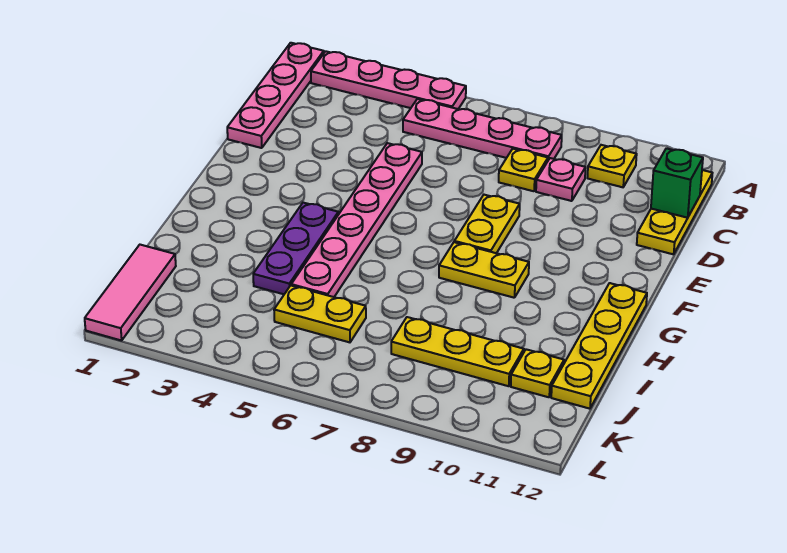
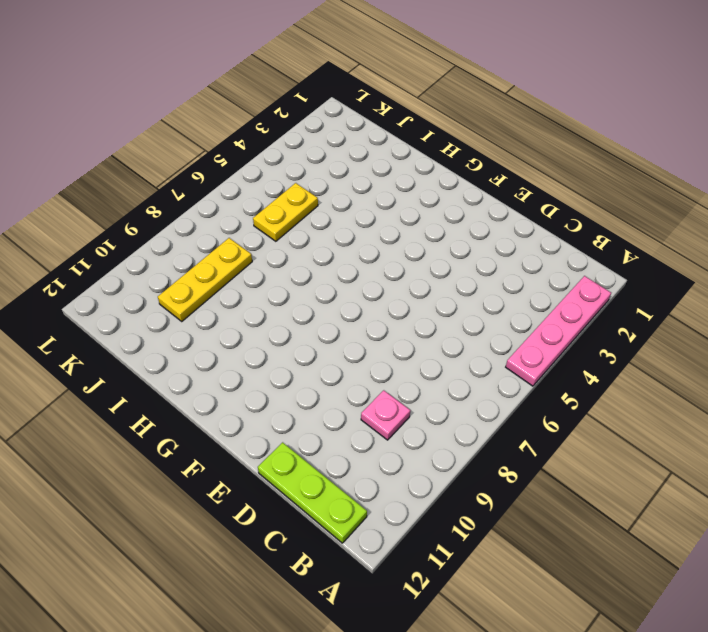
lime 1x3 plate [258,442,367,543] -> yellow 1x3 plate [637,170,712,254]
none -> pink 1x4 plate [227,43,324,148]
none -> pink 1x4 plate [403,99,562,160]
none -> yellow 1x1 plate [587,145,637,187]

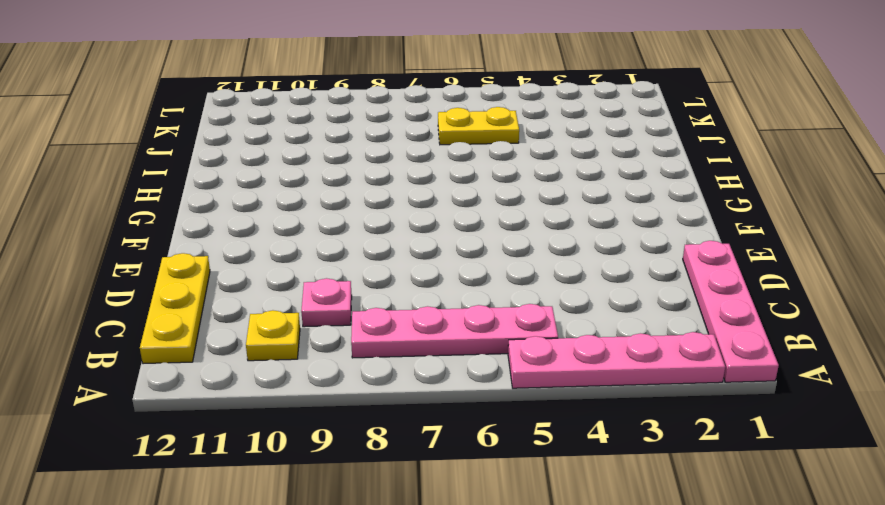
none -> yellow 1x1 plate [499,149,548,191]
none -> pink 1x6 plate [291,143,422,297]
none -> yellow 1x2 plate [454,195,520,253]

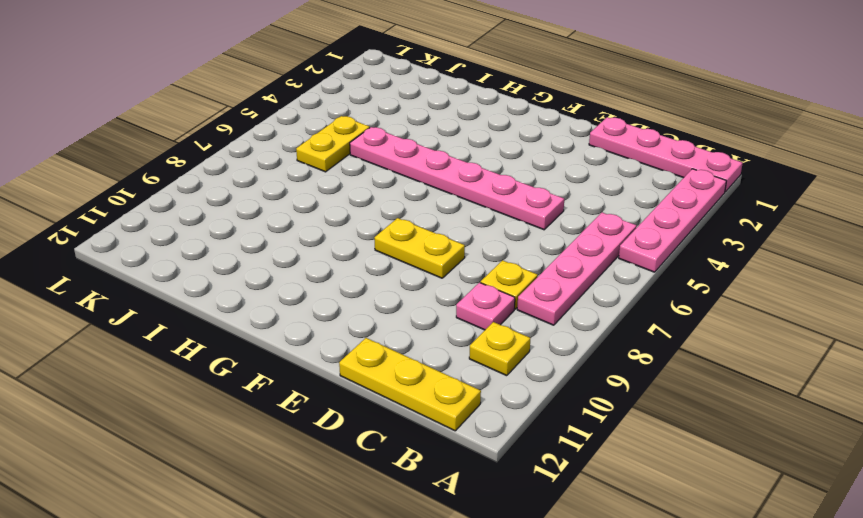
none -> purple 1x3 plate [253,203,338,294]
none -> yellow 1x2 plate [439,242,529,298]
none -> yellow 1x4 plate [551,283,647,409]

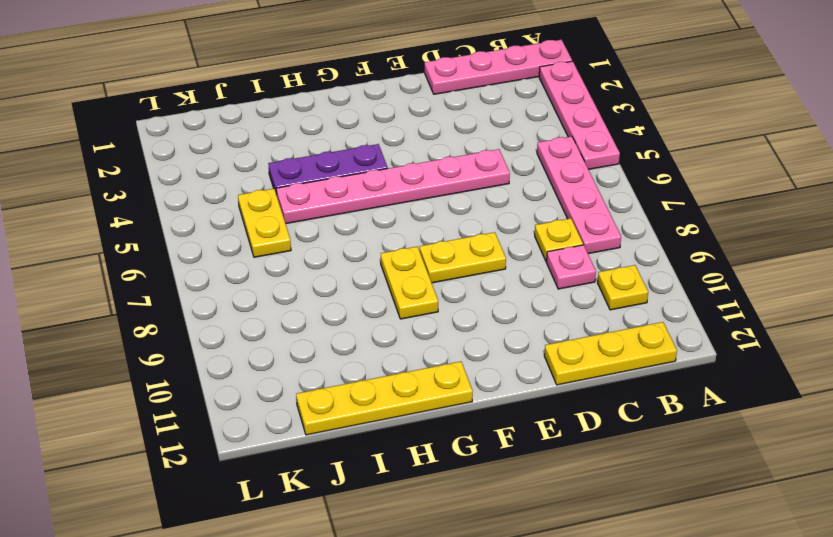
none -> pink 1x3 tile [85,245,176,341]
none -> yellow 1x3 plate [391,317,524,386]
none -> yellow 1x1 plate [511,349,564,397]

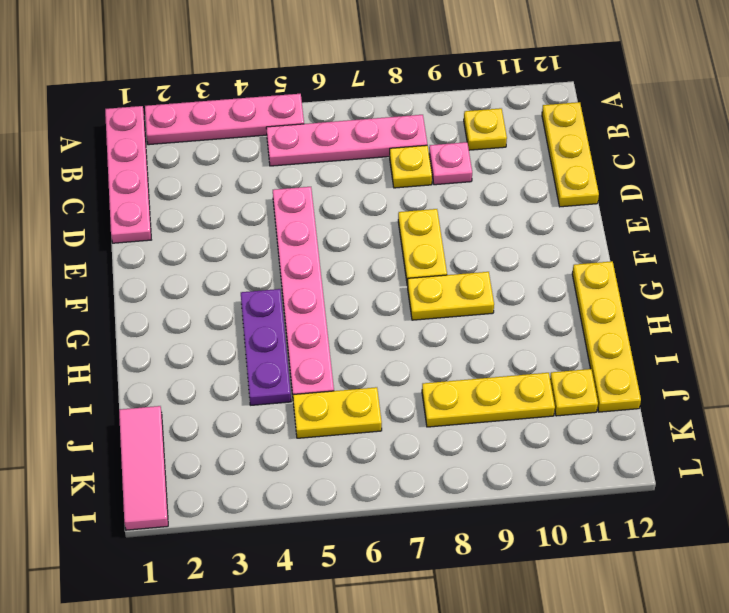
none -> green 1x1 brick [651,148,703,218]

